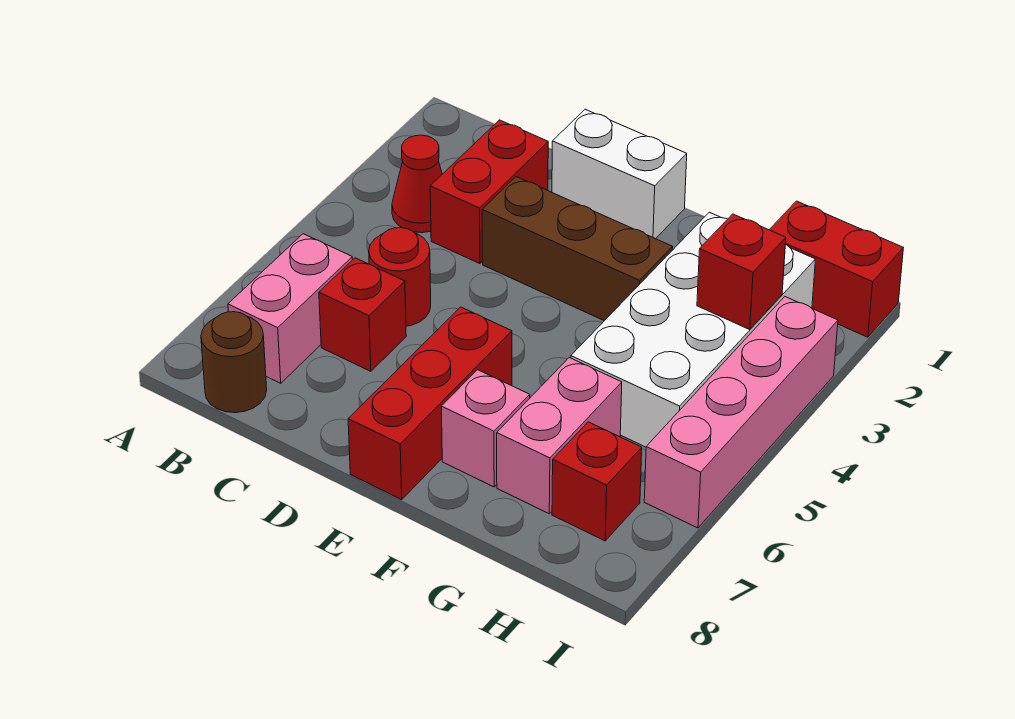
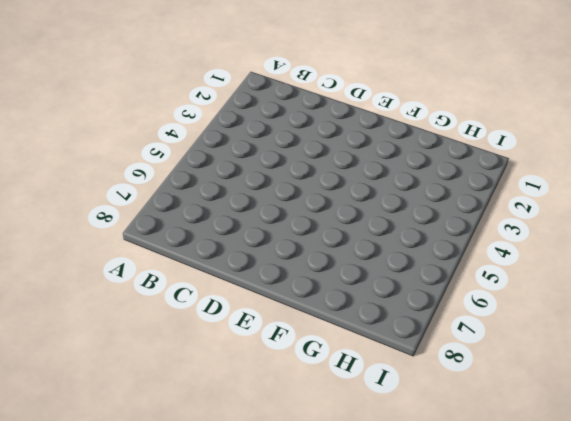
none -> red 1x1 cone [392,135,442,233]
none -> pink 1x2 brick [228,234,353,383]
none -> brown 1x1 round brick [201,312,267,413]

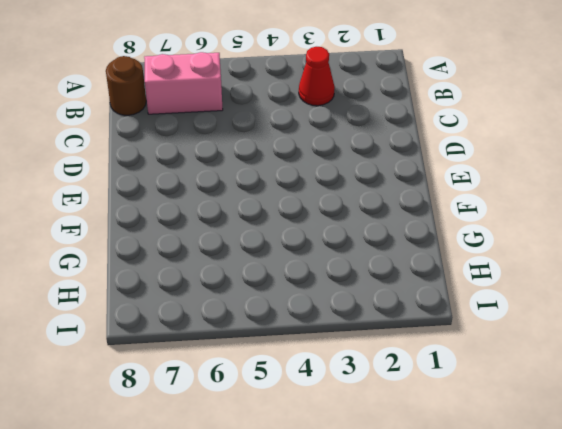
none -> red 1x2 brick [430,120,548,264]
none -> red 1x1 round brick [369,228,431,326]
none -> red 1x1 brick [319,258,406,371]

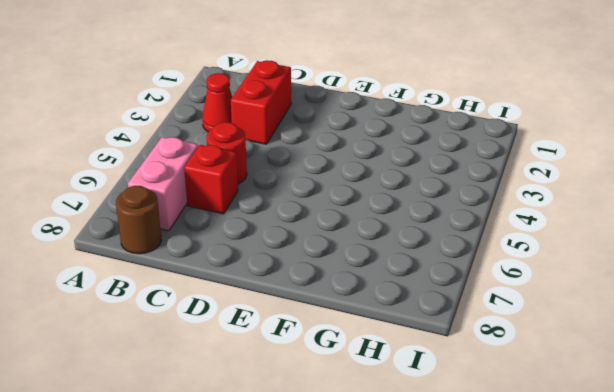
none -> white 1x2 brick [552,109,687,239]
none -> brown 1x3 brick [482,177,673,321]
none -> red 1x3 brick [348,307,512,500]

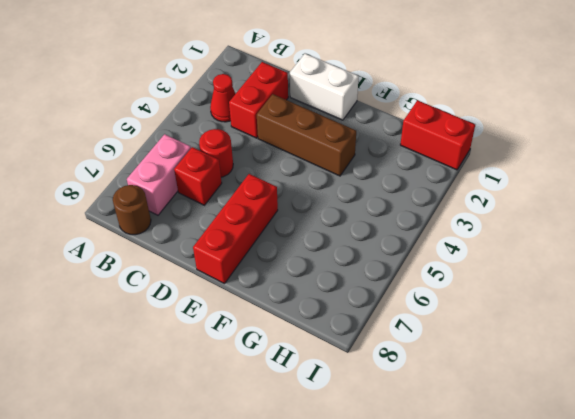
none -> pink 1x1 brick [441,370,530,487]
none -> white 2x4 brick [571,212,816,447]
none -> pink 1x2 brick [497,358,622,514]

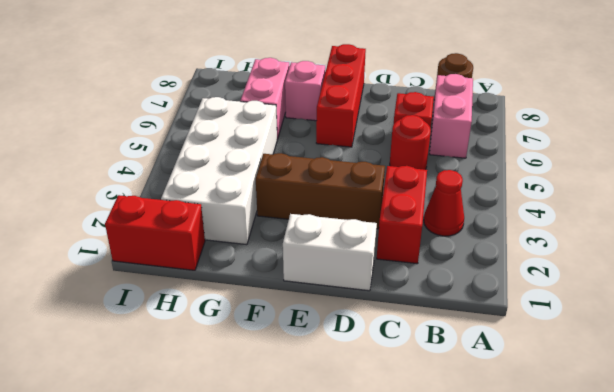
none -> red 1x1 brick [552,422,642,541]
none -> pink 1x4 brick [644,297,838,528]
none -> red 1x1 brick [697,214,786,329]

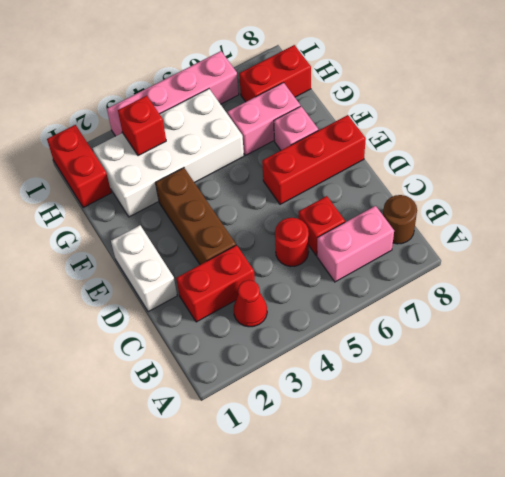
red 1x2 brick [239,45,311,102] -> red 1x1 brick [552,422,642,541]

